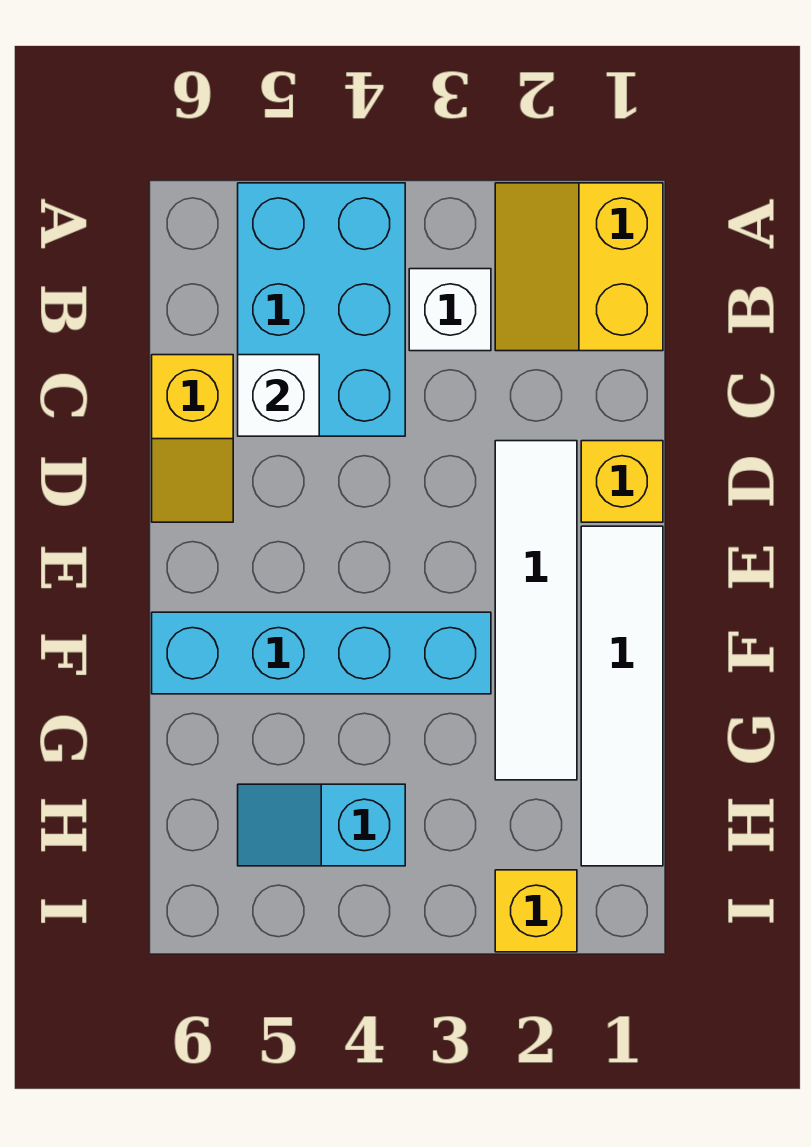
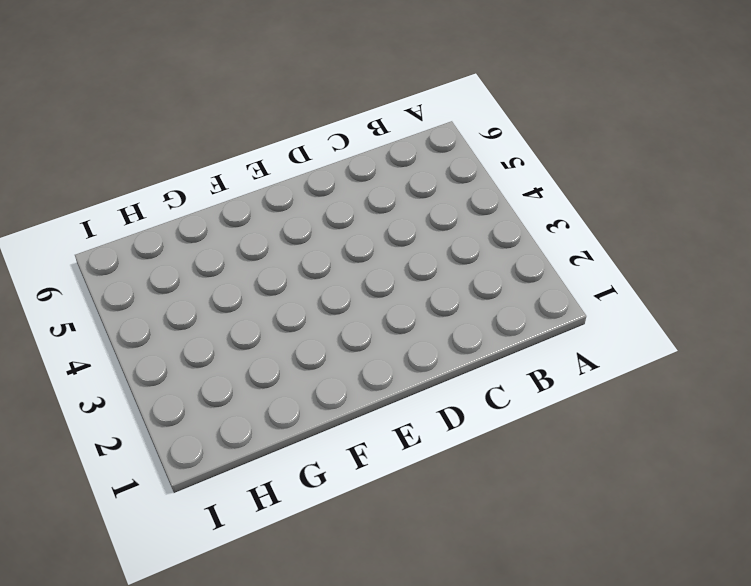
none -> yellow 2x2 slope [495,183,663,351]
none -> cyan 2x3 brick [238,183,405,436]

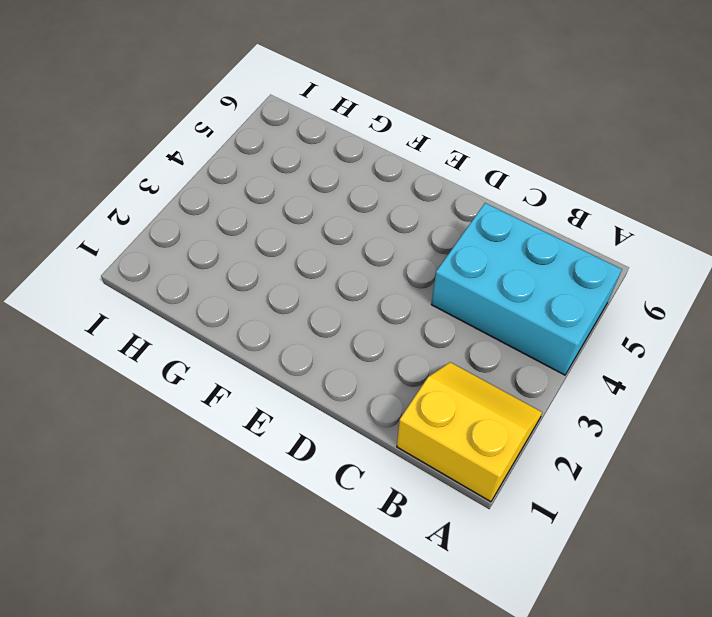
none -> white 1x1 brick [409,269,491,351]
none -> yellow 1x2 slope [152,355,233,522]

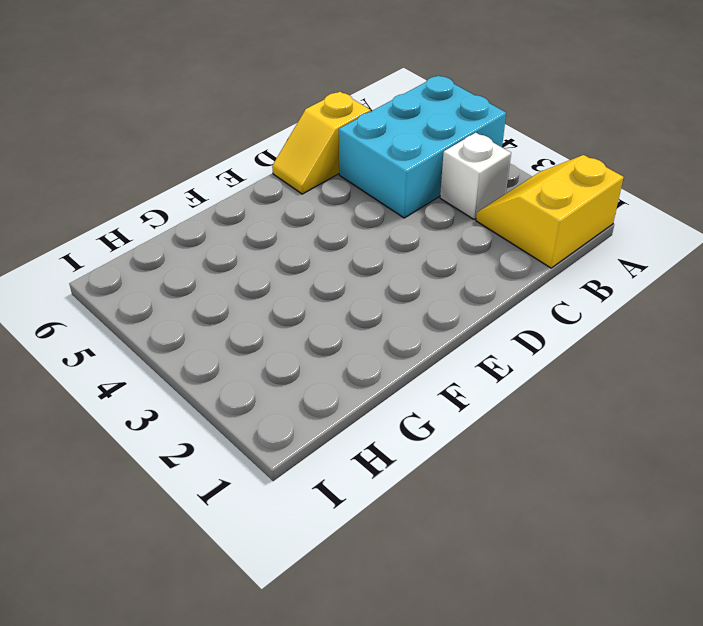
none -> yellow 1x1 brick [581,441,663,522]
none -> white 1x4 tile [495,441,577,780]

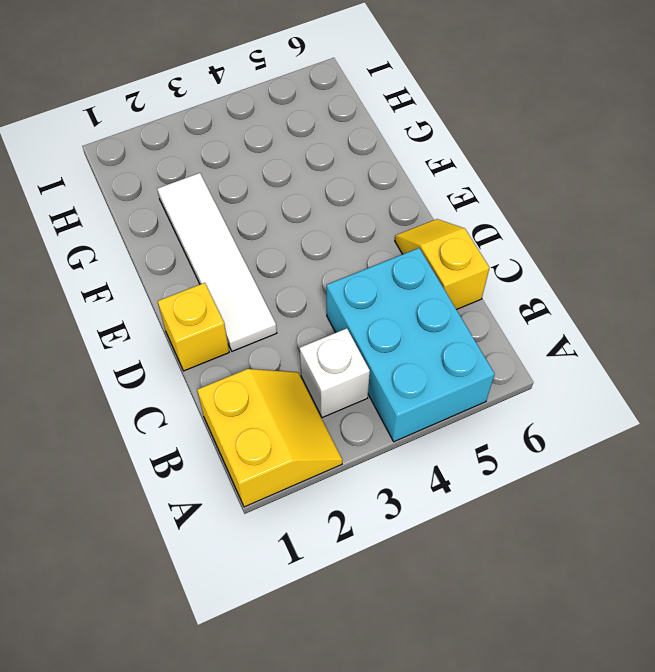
none -> white 1x4 tile [581,526,663,866]
none -> cyan 1x4 brick [152,612,491,694]

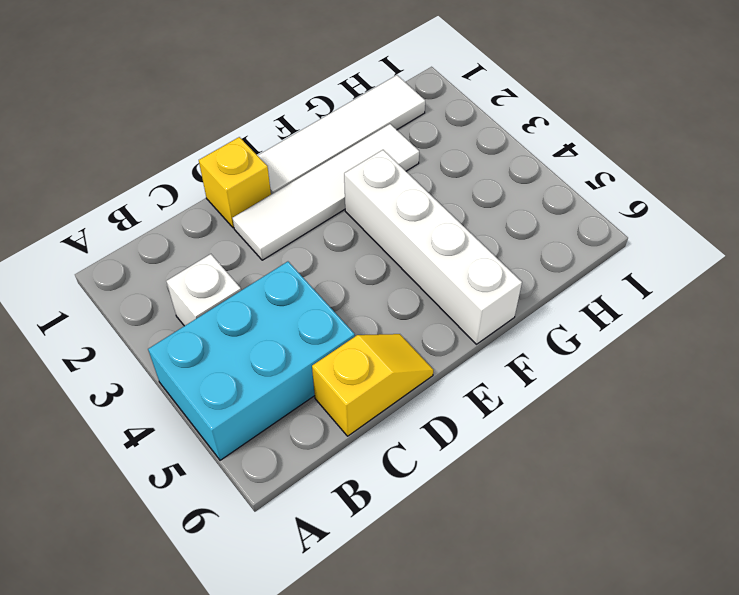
white 1x4 brick [344,150,522,344] -> cyan 1x4 brick [152,612,491,694]
none -> yellow 2x2 slope [495,183,663,351]
none -> cyan 1x2 slope [238,784,405,866]

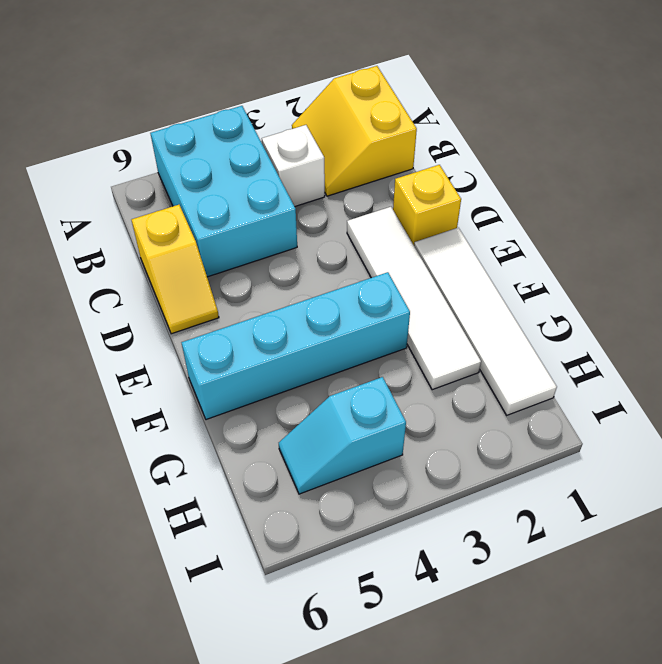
none -> yellow 1x1 brick [495,870,577,952]
none -> white 1x1 brick [238,355,319,436]

